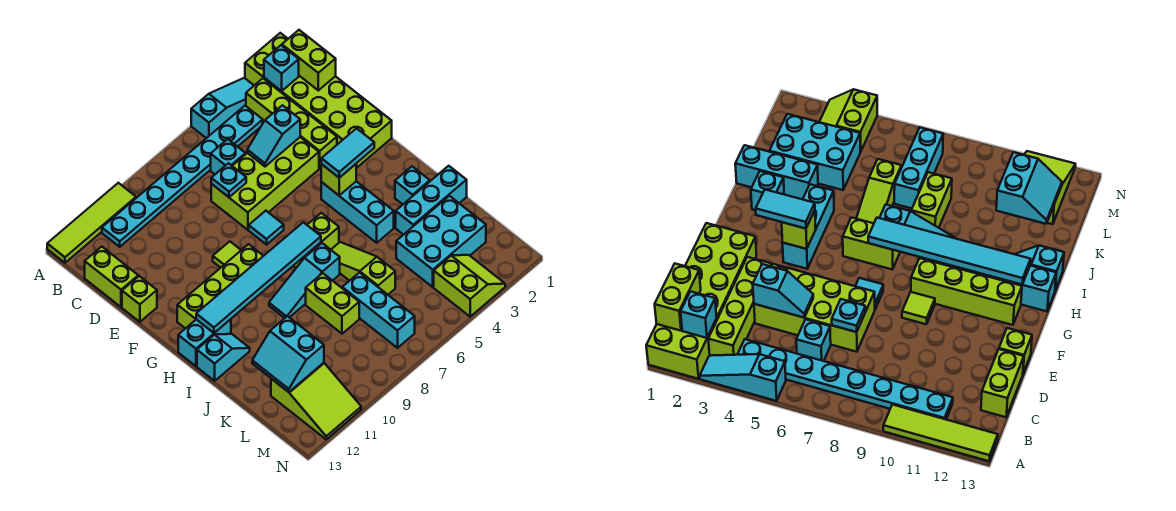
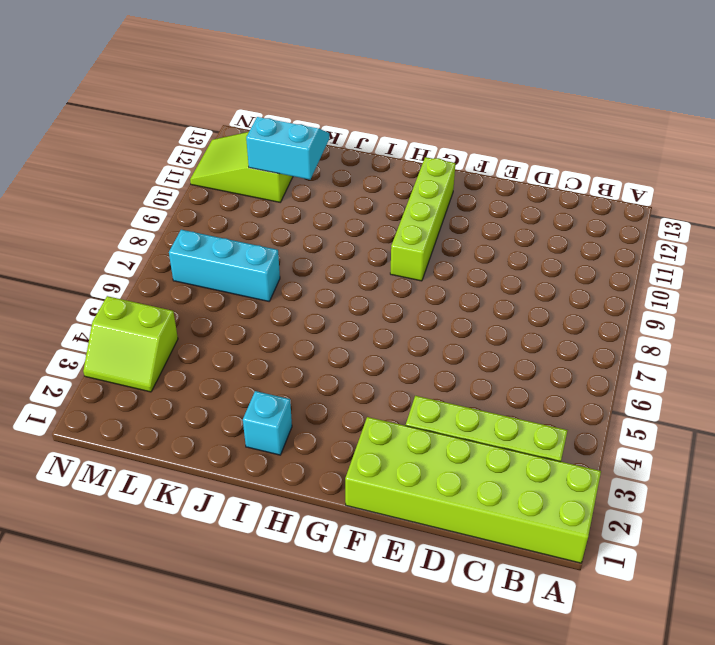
none -> cyan 1x3 slope [191,78,254,138]
none -> lime 1x4 tile [47,183,136,263]
none -> cyan 1x8 plate [102,106,263,247]
none -> cyan 1x1 brick [211,139,246,174]

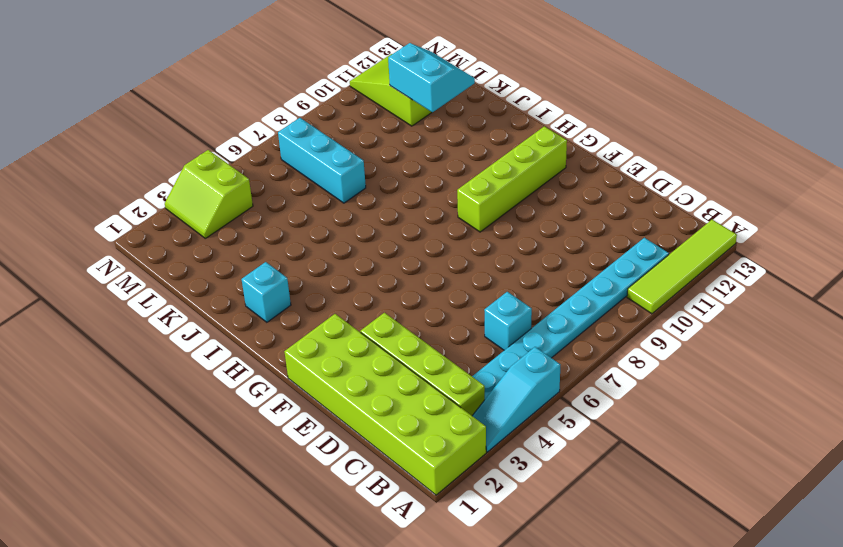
none -> lime 1x2 brick [85,247,138,307]
none -> lime 2x4 brick [211,137,319,230]
none -> lime 1x1 brick [122,276,157,322]
none -> cyan 1x1 tile [249,211,284,245]

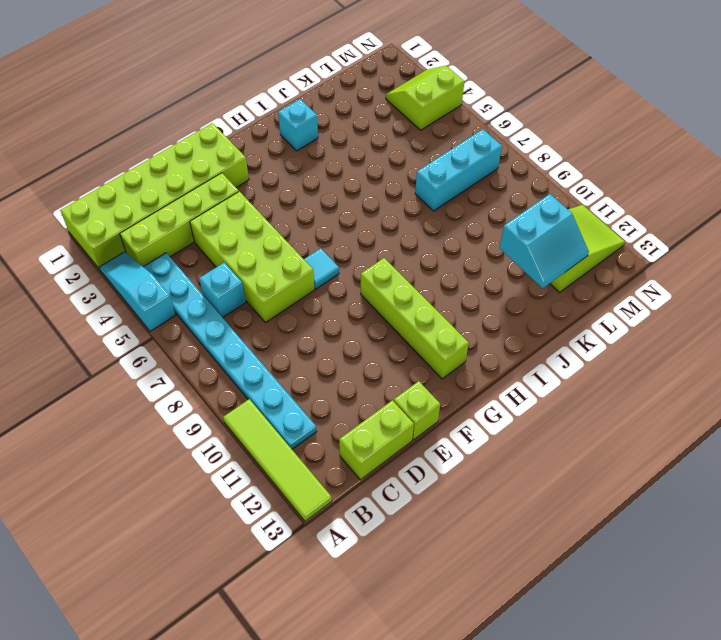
none -> lime 1x1 tile [213,241,241,268]
none -> cyan 1x3 brick [321,181,394,243]
none -> lime 1x2 brick [294,213,339,268]
none -> cyan 1x2 brick [178,319,231,366]

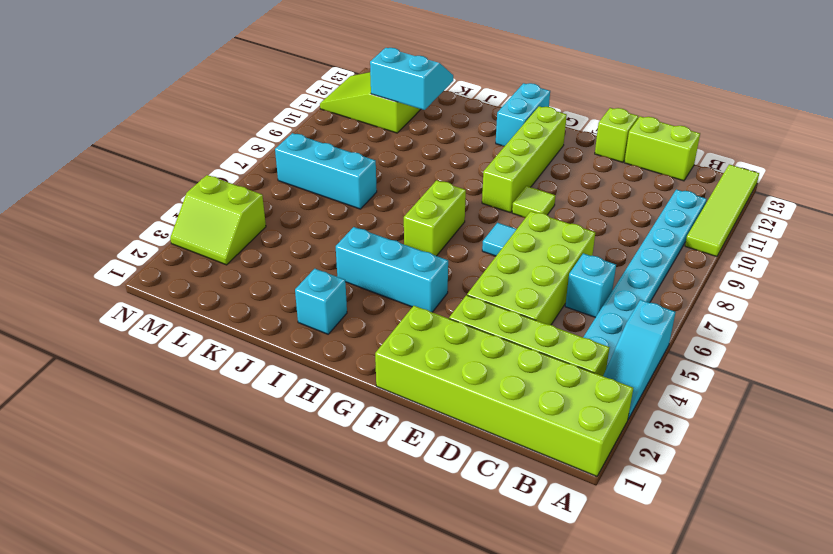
none -> lime 1x3 slope [331,242,395,295]
none -> cyan 1x3 slope [269,243,340,318]
none -> cyan 1x2 slope [197,334,250,381]
none -> cyan 1x3 brick [396,166,467,235]

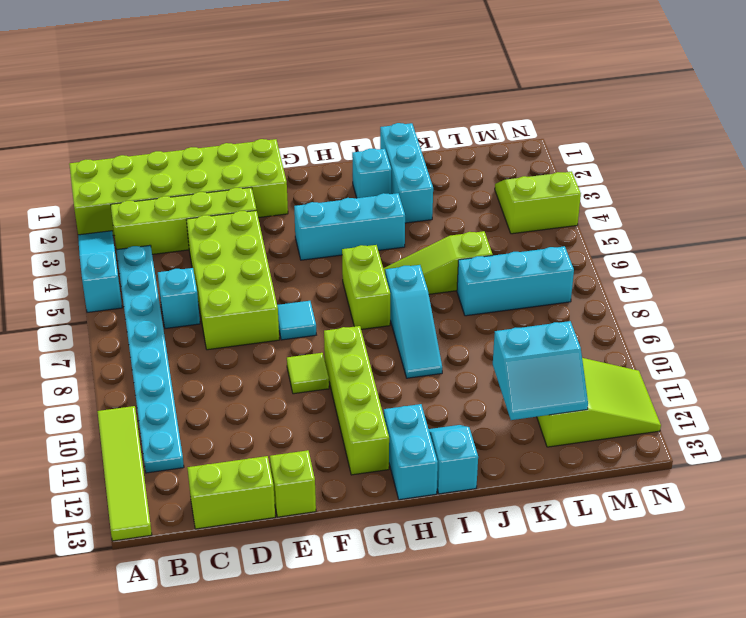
none -> lime 1x2 brick [306,273,359,334]
none -> cyan 2x3 brick [396,196,486,287]
none -> lime 1x2 brick [282,30,336,90]
none -> cyan 1x1 brick [264,45,299,91]

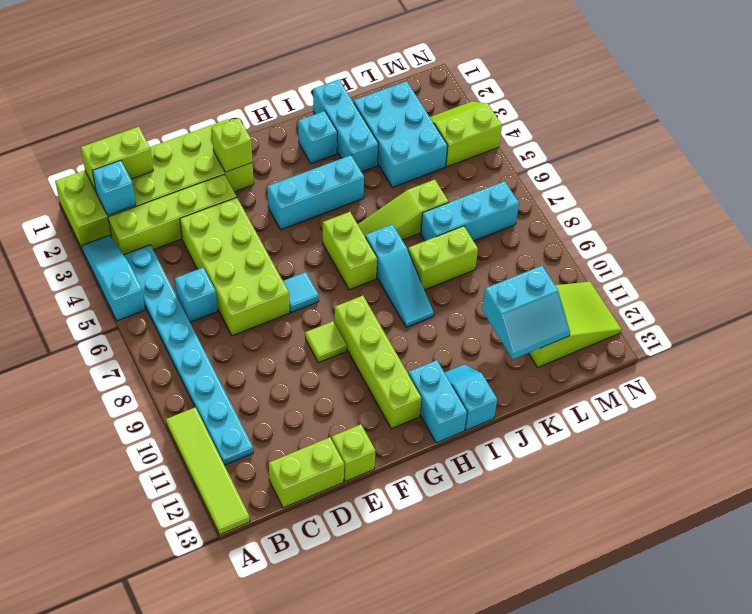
lime 1x1 brick [212,118,253,172] -> lime 1x1 brick moved to [321,164,356,195]
none -> cyan 1x2 slope [247,105,300,167]
none -> cyan 1x1 plate [211,163,246,197]
none -> cyan 1x6 tile [196,222,321,333]
none -> cyan 1x2 tile [321,128,374,178]

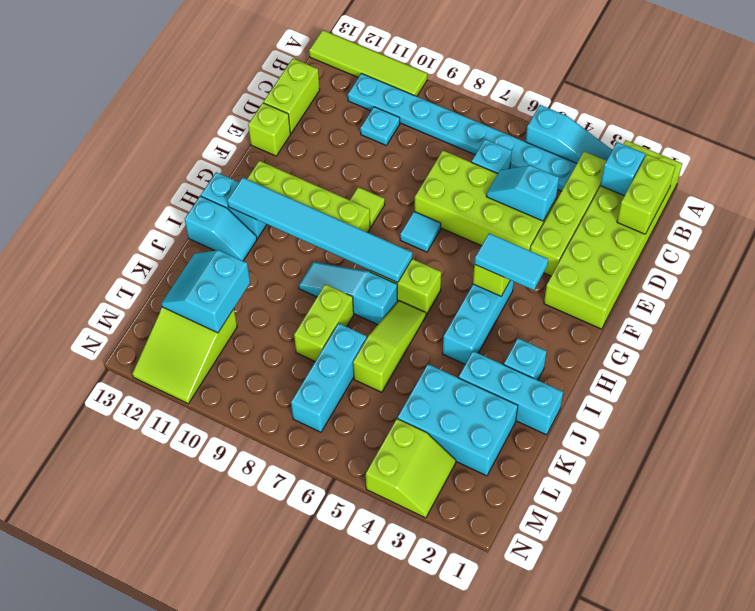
cyan 1x1 plate [360,107,400,145] -> cyan 1x1 plate moved to [211,163,246,197]

